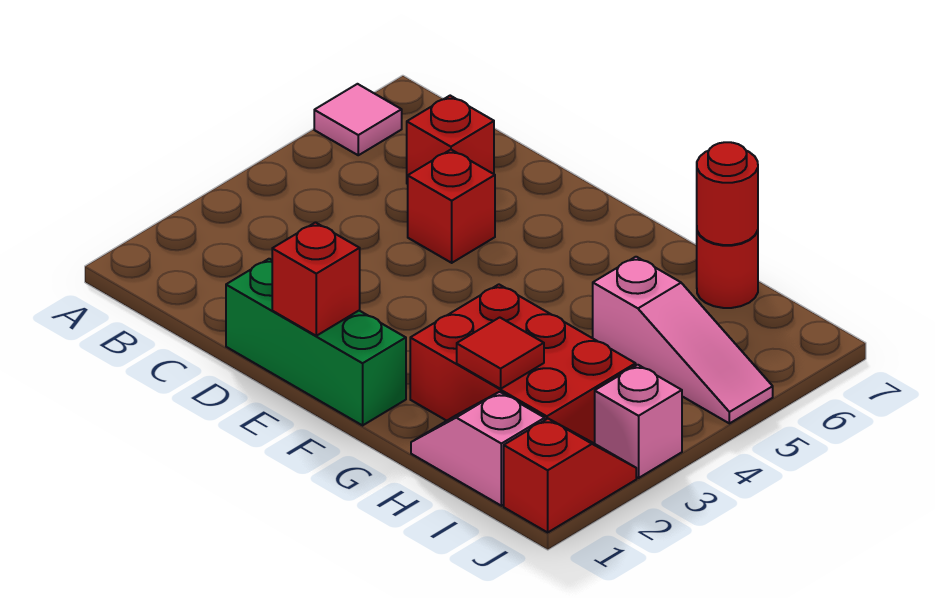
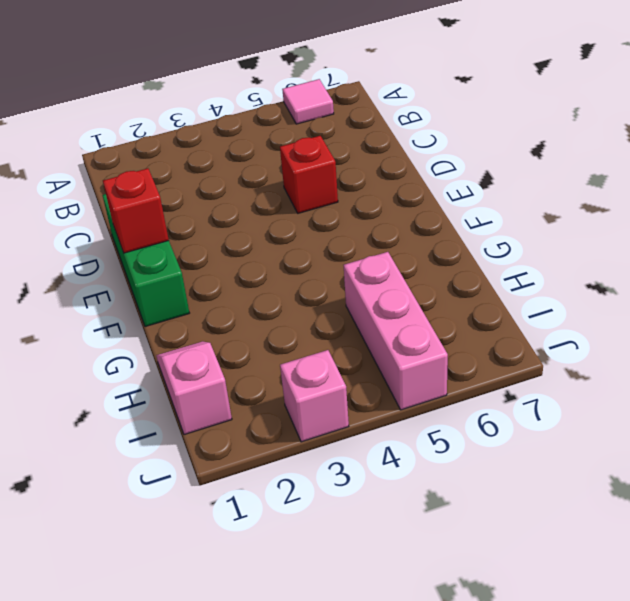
pink 1x3 brick [344,252,448,410] -> pink 1x3 slope [593,257,773,423]
none -> red 1x1 brick [407,96,494,184]
none -> red 2x3 brick [410,284,636,444]
none -> red 1x1 round brick [697,231,758,308]

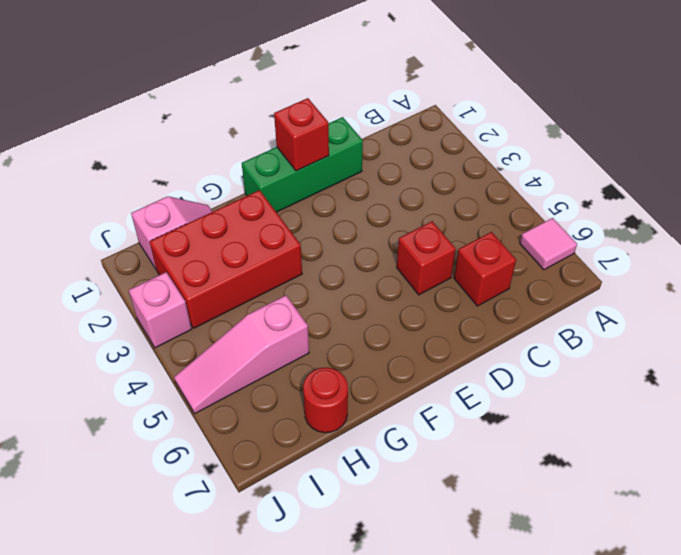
none -> red 1x2 slope [504,419,636,532]
none -> red 1x1 tile [457,317,544,389]
none -> red 1x1 round brick [697,142,758,245]

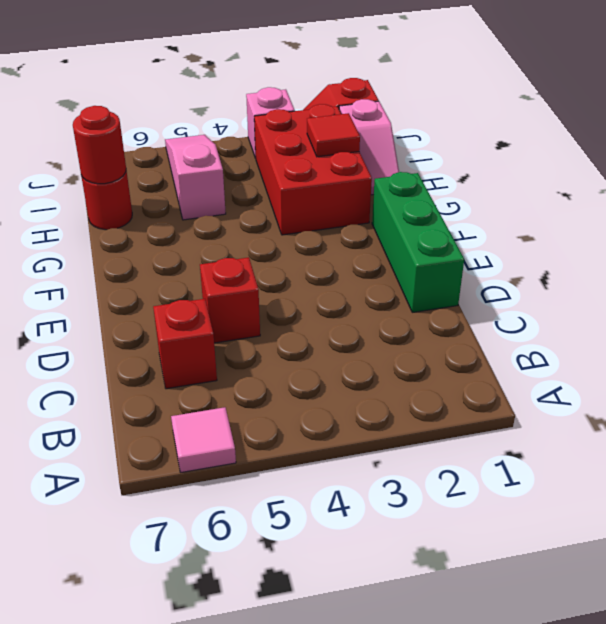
none -> red 1x1 brick [272,222,360,336]

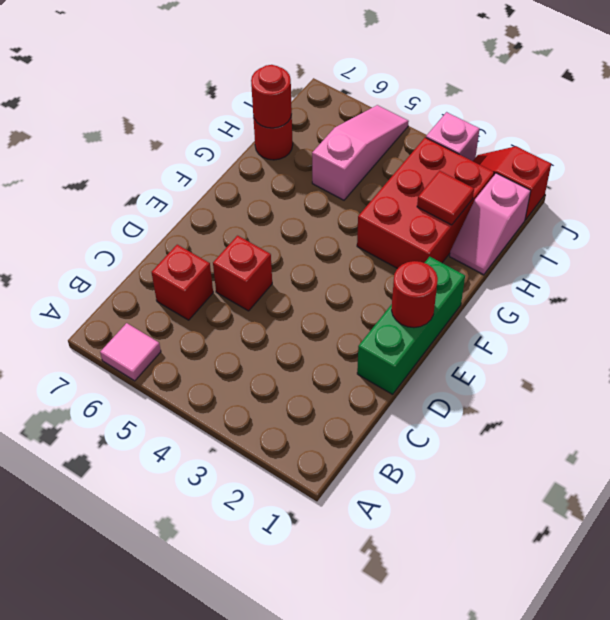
red 1x1 round brick [392,261,438,328] -> red 1x1 brick [272,222,360,336]

